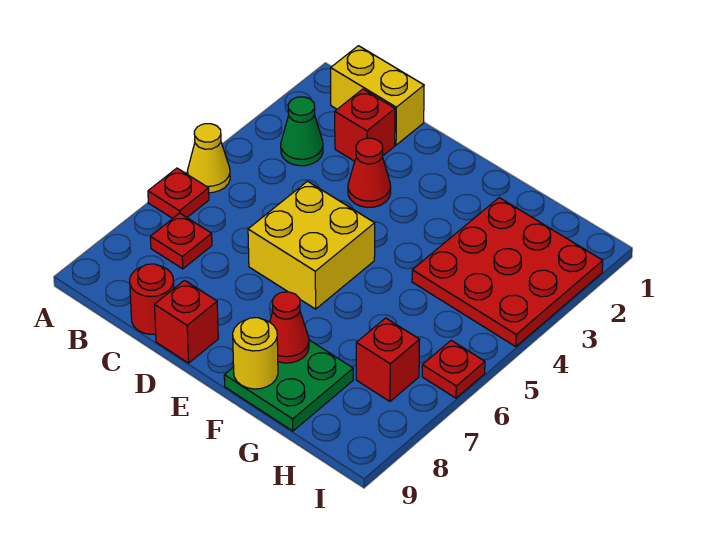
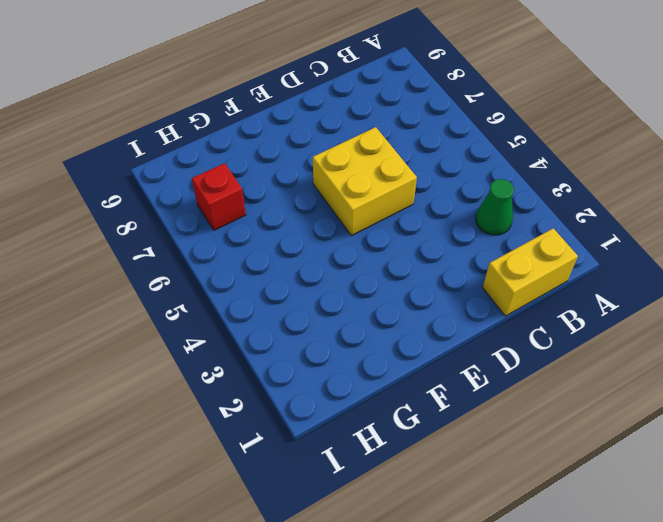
none -> yellow 1x1 cone [188,124,230,193]
none -> red 1x1 plate [148,168,209,219]
none -> red 1x1 plate [150,213,212,269]

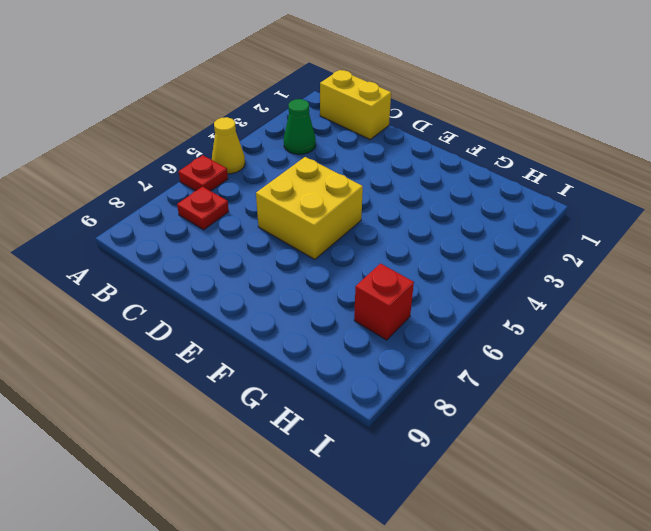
none -> red 1x1 brick [335,89,395,161]
none -> red 1x1 round brick [130,264,174,334]
none -> red 1x1 cone [348,138,391,207]

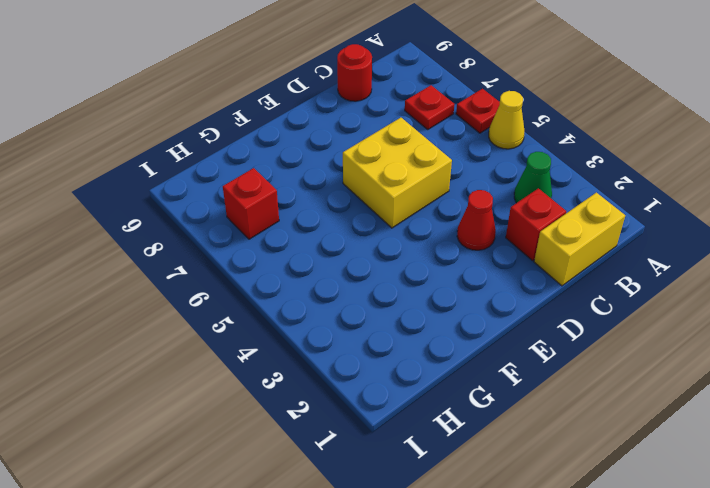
none -> red 1x1 brick [155,280,218,363]
none -> green 2x2 plate [224,340,353,431]
none -> red 3x3 plate [412,198,603,347]

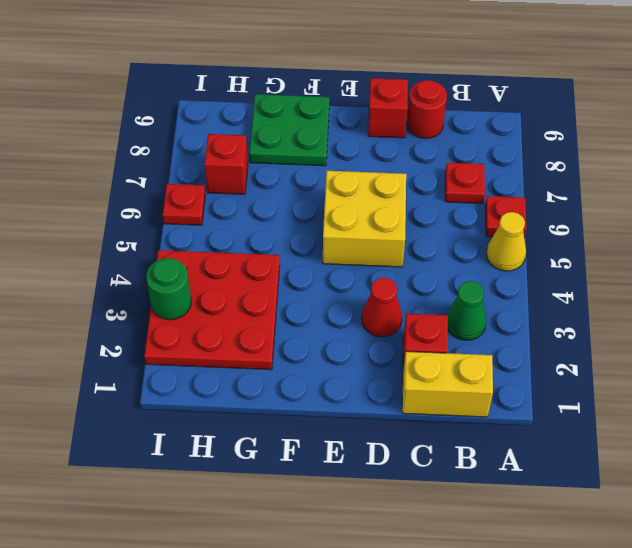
green 1x1 round brick [146,258,191,320] -> none
none -> red 1x1 cone [270,292,309,363]
none -> yellow 1x1 round brick [233,318,278,389]

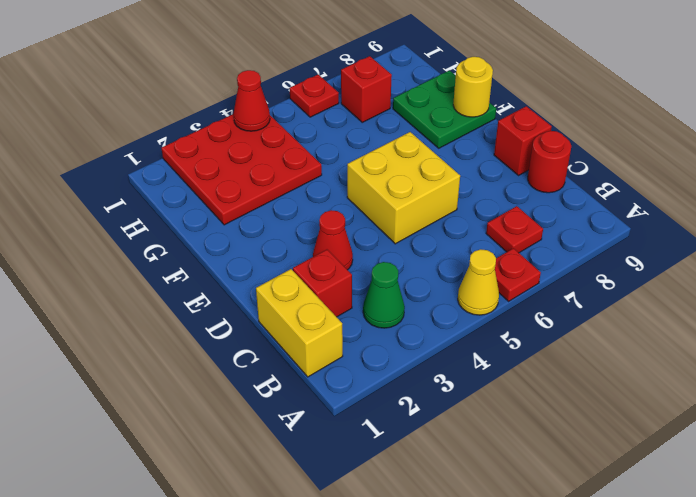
red 1x1 cone [233,70,270,131] -> red 1x1 cone moved to [270,292,309,363]

